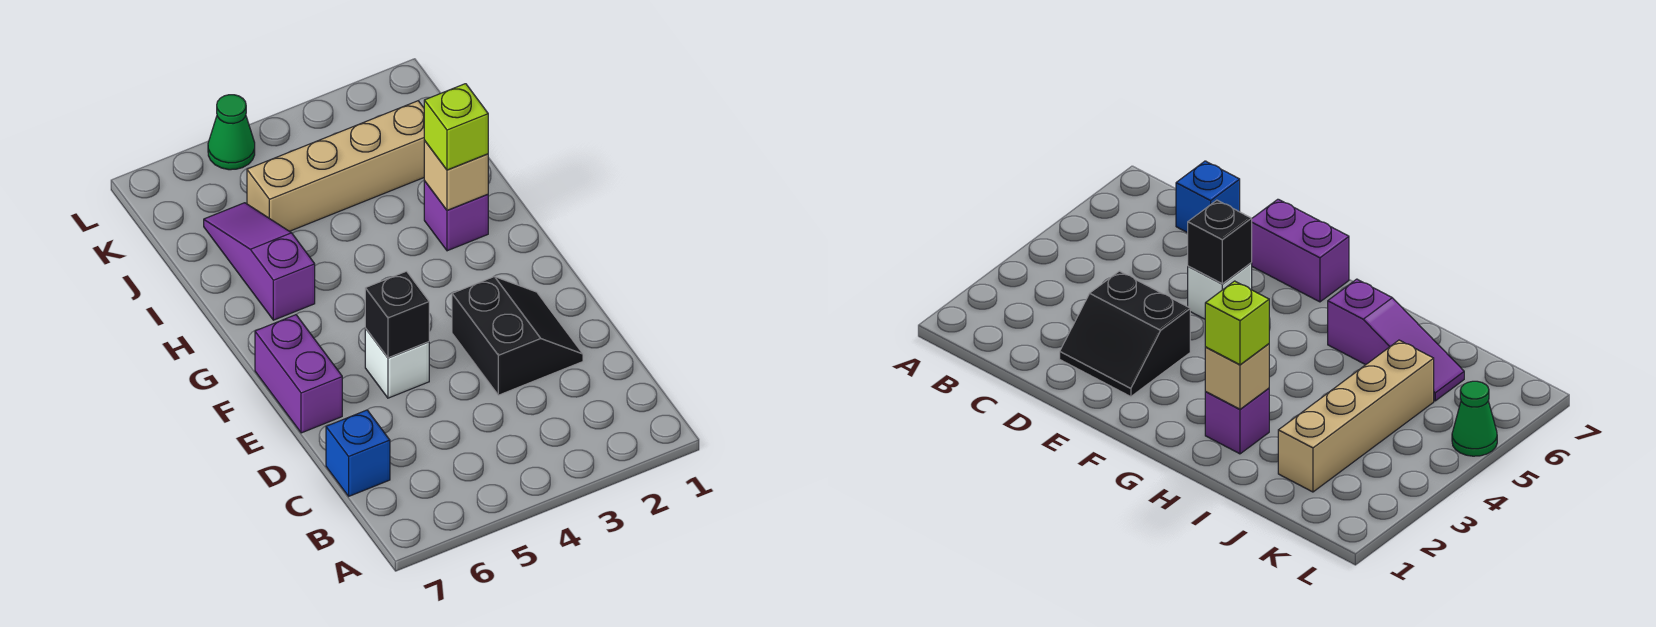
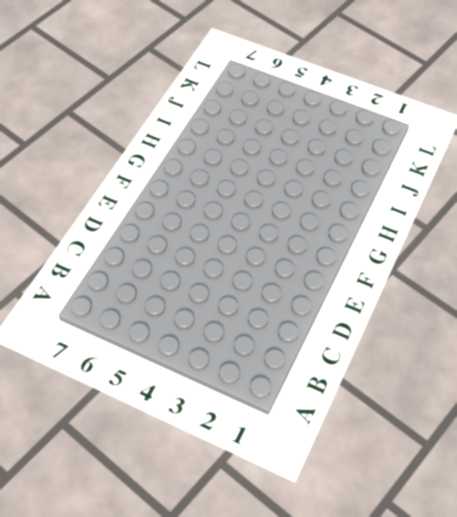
none -> blue 1x1 brick [326,410,390,496]
none -> black 2x2 slope [452,277,583,395]

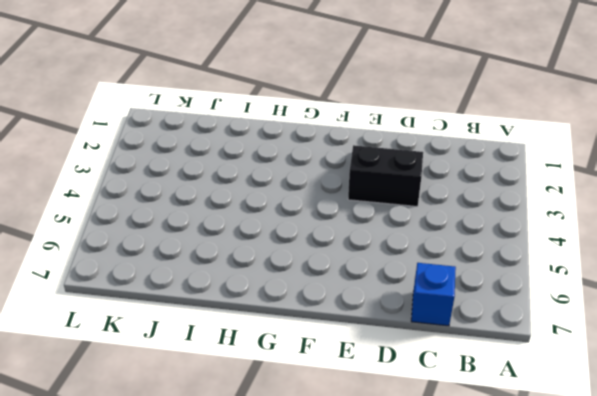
none -> white 1x1 brick [365,328,429,398]
none -> purple 1x2 brick [255,315,342,433]

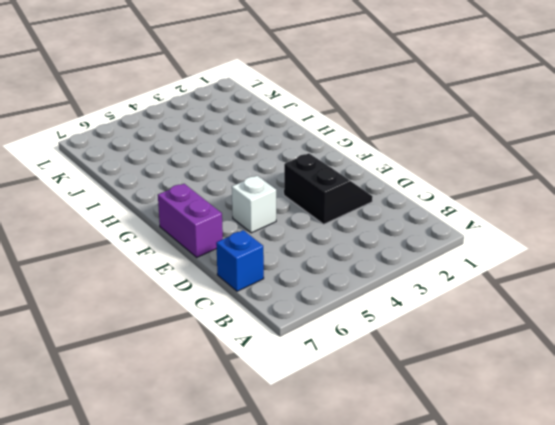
none -> purple 1x1 brick [424,181,488,251]
none -> purple 1x3 slope [204,203,315,320]

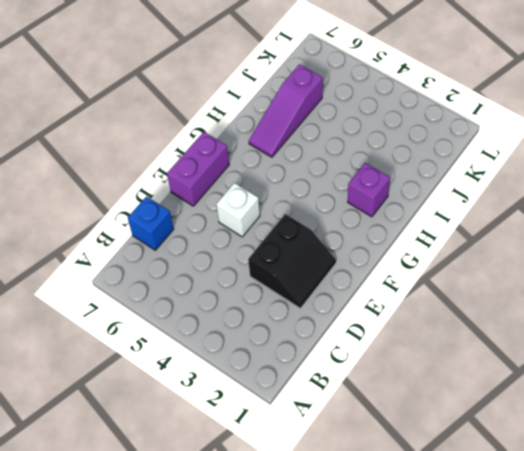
purple 1x3 slope [249,65,323,157] -> purple 1x3 slope turned to [204,203,315,320]
none -> tan 1x4 brick [247,101,425,231]
none -> green 1x1 cone [208,95,255,170]

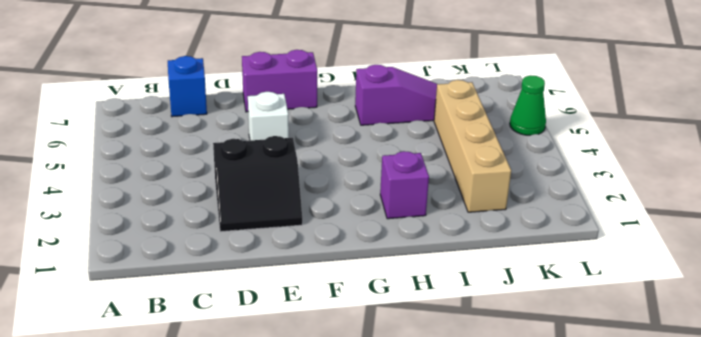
none -> black 1x1 brick [365,271,429,358]
none -> tan 1x1 brick [424,141,488,210]

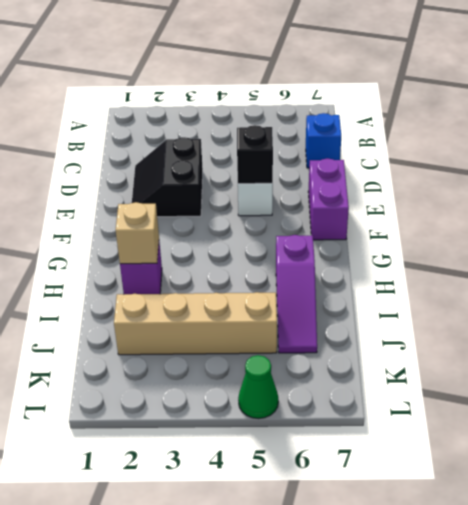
none -> lime 1x1 brick [424,84,488,170]

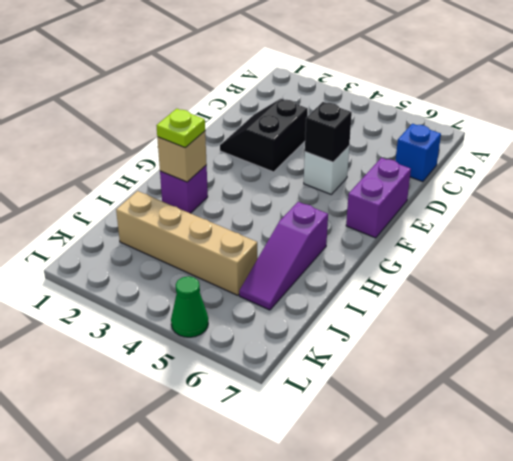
lime 1x1 plate [156,109,205,148] -> lime 1x1 brick [424,84,488,170]

